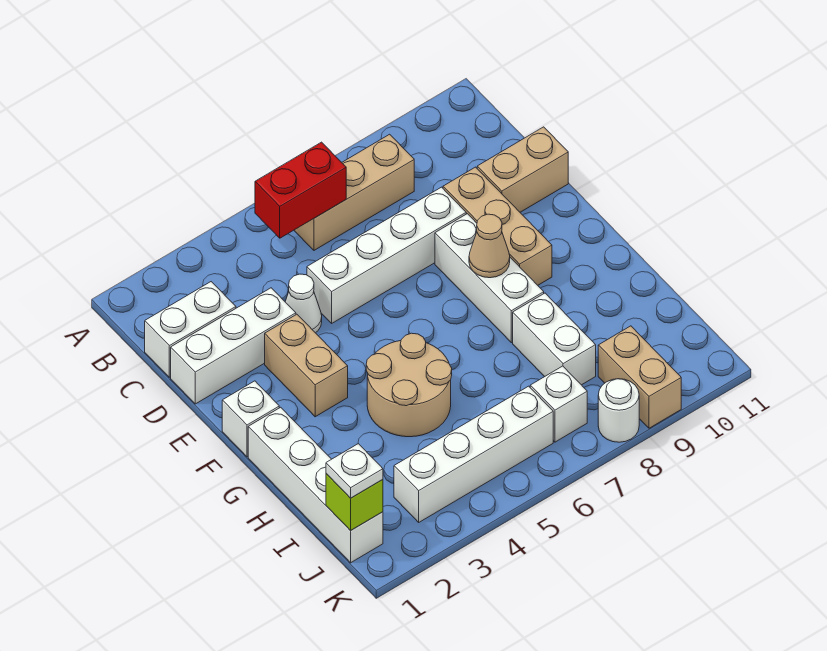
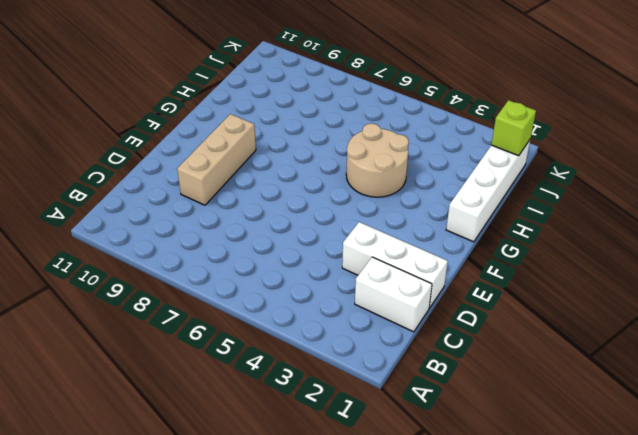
none -> tan 1x3 brick [294,134,414,250]
none -> white 1x1 cone [285,274,322,333]
none -> white 1x4 brick [307,187,466,323]

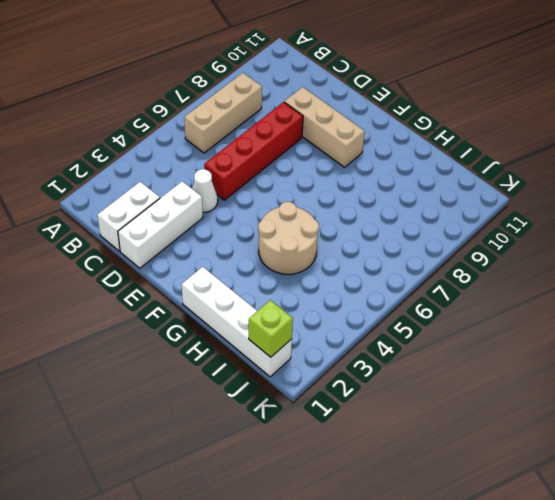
red 1x4 brick [204,102,303,200] -> white 1x4 brick [307,187,466,323]
none -> tan 1x2 brick [477,127,568,212]
none -> tan 1x2 brick [265,314,348,417]
none -> white 1x3 brick [435,214,544,343]

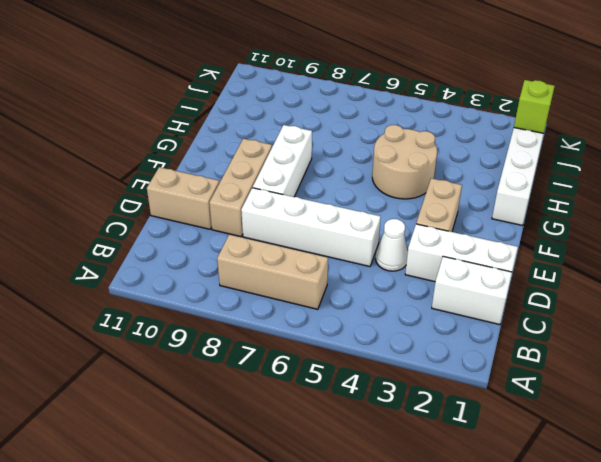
none -> white 1x1 brick [222,381,279,457]
none -> white 1x2 brick [513,293,596,385]
none -> white 1x4 brick [394,386,553,522]

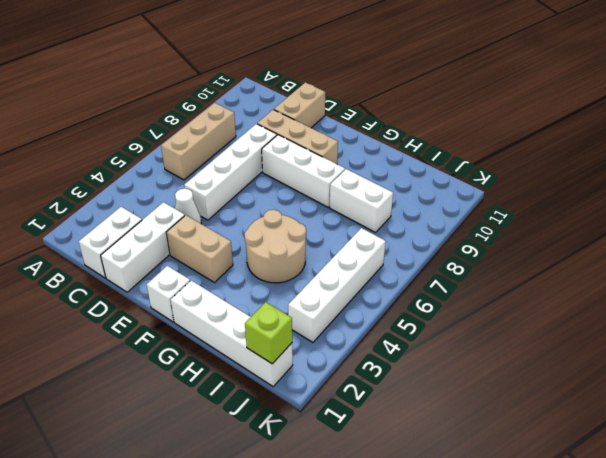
none -> white 1x1 brick [530,366,587,442]
none -> tan 1x2 brick [598,326,681,428]
none -> white 1x1 round brick [598,379,639,442]

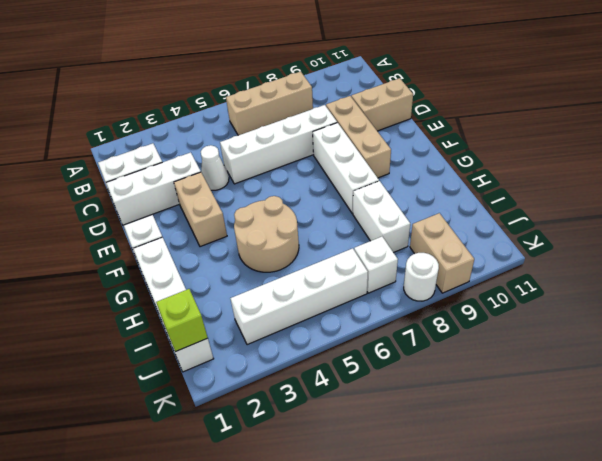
none -> red 1x2 brick [255,142,346,238]
none -> tan 1x1 cone [469,214,510,278]
none -> white 1x1 plate [326,444,383,498]

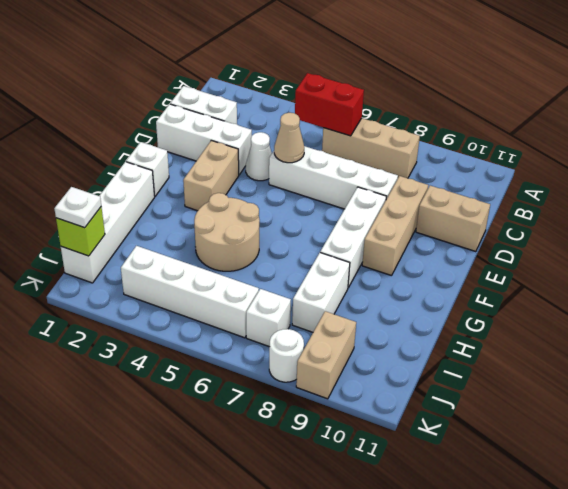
tan 1x1 cone [274,113,304,163] -> tan 1x1 cone moved to [469,214,510,278]

